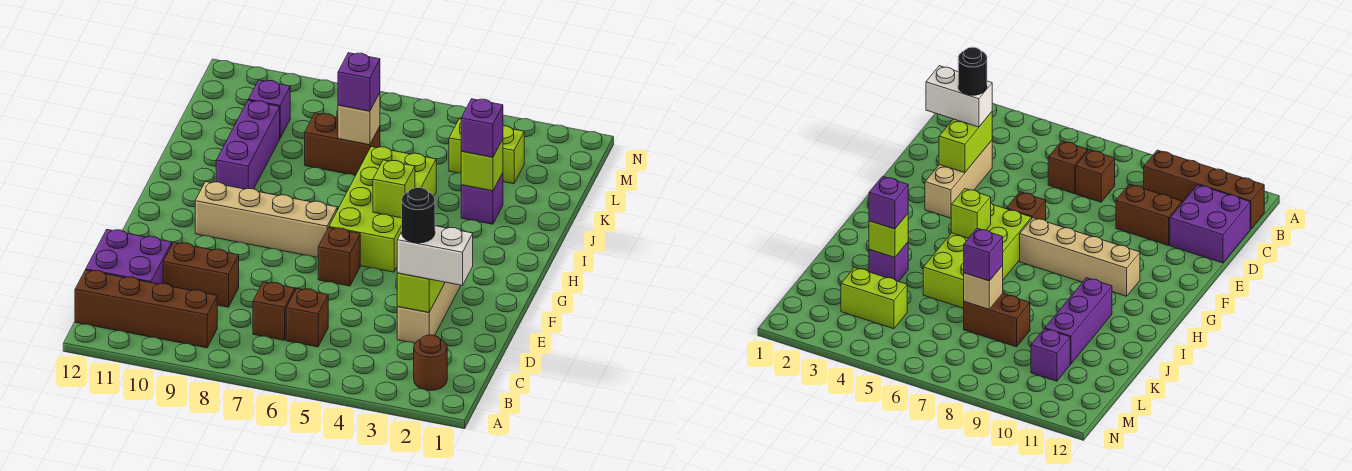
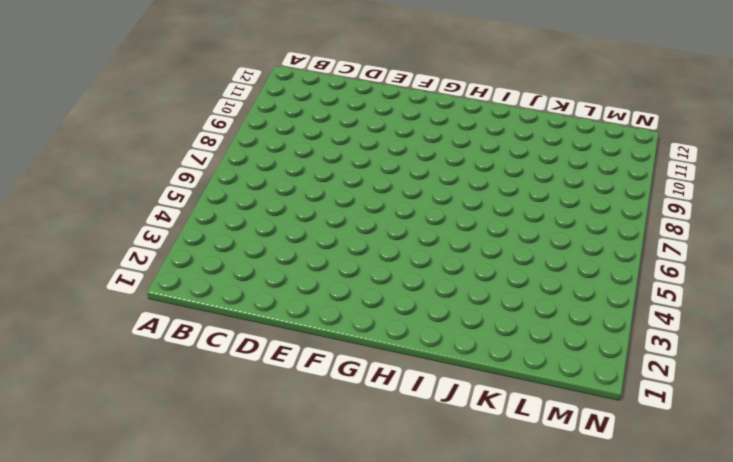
none -> brown 1x1 round brick [414,335,447,390]
none -> brown 1x4 brick [75,270,217,348]
none -> brown 1x1 brick [286,289,328,347]

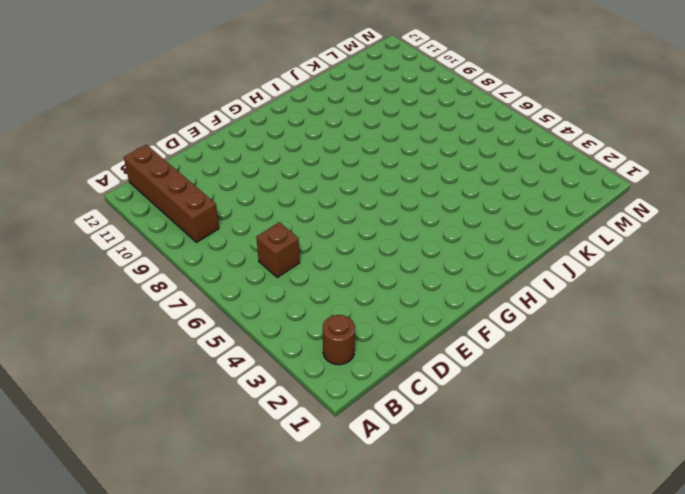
none -> brown 1x1 brick [253,282,295,340]
none -> purple 2x2 brick [86,230,172,284]
none -> tan 1x3 brick [397,282,461,343]

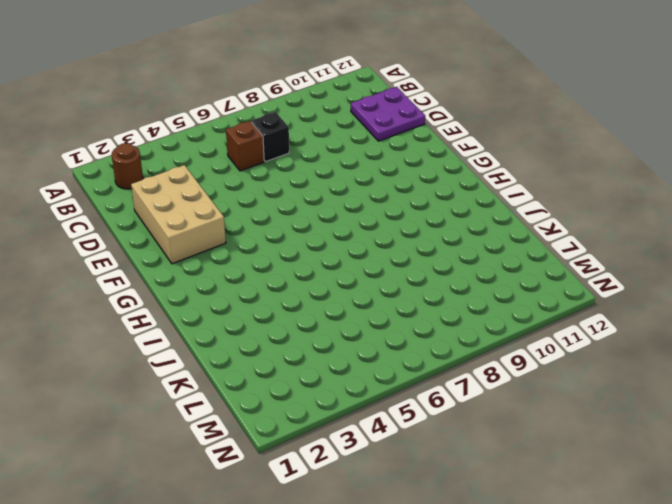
black 1x1 brick [252,112,289,162] -> brown 1x1 brick [253,282,295,340]
purple 2x2 plate [351,87,425,141] -> purple 2x2 brick [86,230,172,284]
tan 2x3 brick [131,165,226,264] -> tan 1x3 brick [397,282,461,343]
none -> brown 1x4 brick [75,270,217,348]
none -> brown 1x2 brick [163,242,239,307]
none -> brown 1x1 brick [318,228,360,286]

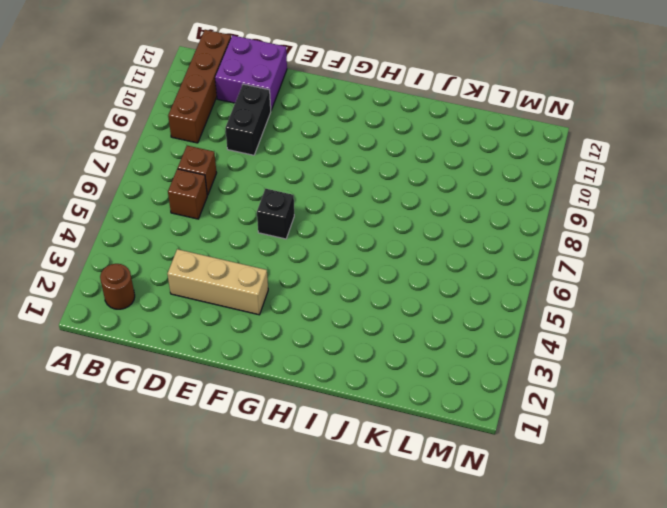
black 1x2 brick [225,84,271,155] -> brown 1x2 brick [163,242,239,307]
black 1x1 brick [257,189,294,239] -> brown 1x1 brick [318,228,360,286]
none -> lime 2x4 brick [329,146,436,272]
none -> tan 1x4 brick [195,182,337,257]
none -> purple 1x3 brick [216,100,280,189]

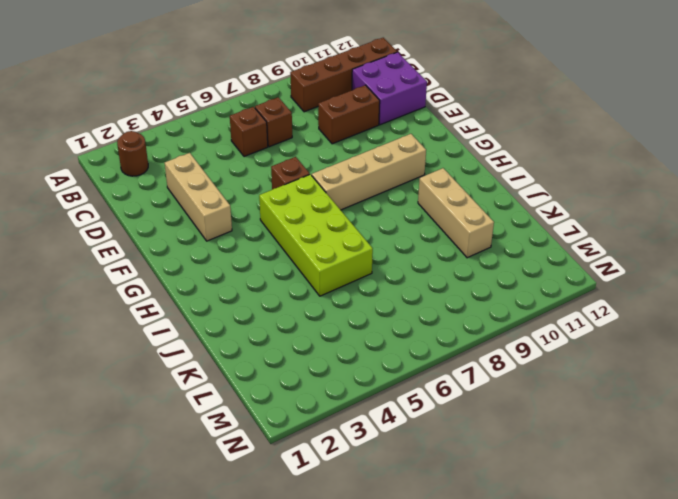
tan 1x3 brick [418,168,494,258] -> purple 1x3 brick [216,100,280,189]
none -> purple 1x1 brick [461,173,503,224]
none -> brown 1x2 brick [305,113,380,176]
none -> lime 1x2 brick [449,119,524,184]

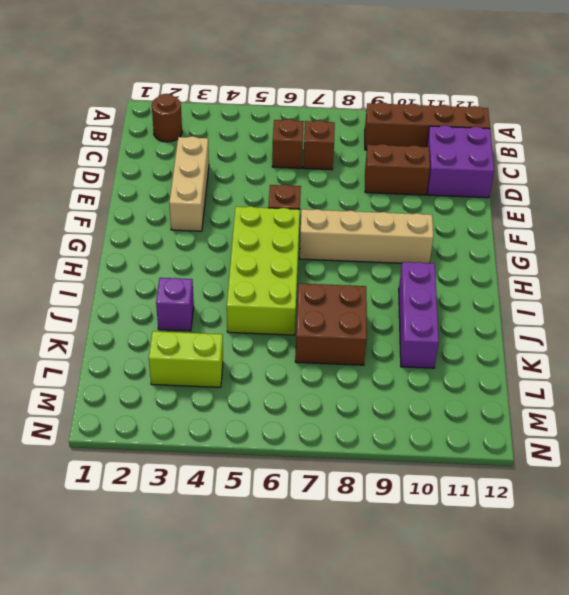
brown 2x2 brick [295,283,367,365] -> brown 1x2 brick [305,113,380,176]
none -> purple 1x1 brick [248,80,290,138]
none -> lime 1x2 brick [397,273,445,313]
none -> lime 1x1 brick [373,160,415,218]

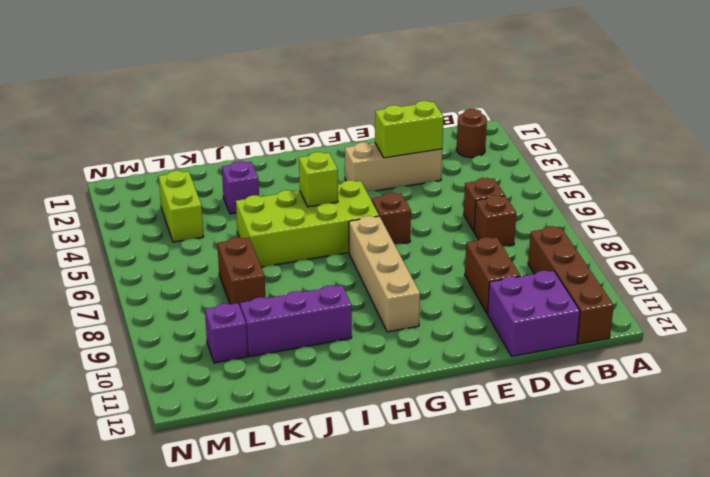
none -> lime 1x1 brick [461,139,503,191]
none -> tan 1x1 brick [338,93,380,145]
none -> white 1x2 brick [397,226,473,285]

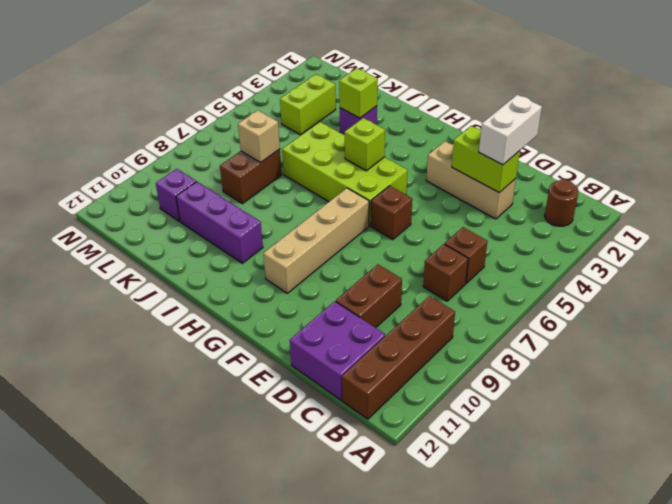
none -> purple 1x1 brick [461,99,503,157]
none -> purple 1x1 brick [338,53,380,111]
none -> black 1x1 round brick [402,188,435,243]

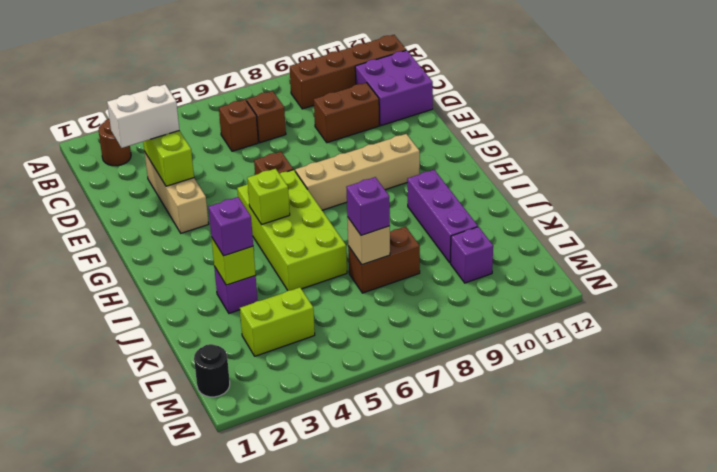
black 1x1 round brick [194,344,230,397] -> black 1x1 round brick moved to [402,188,435,243]

